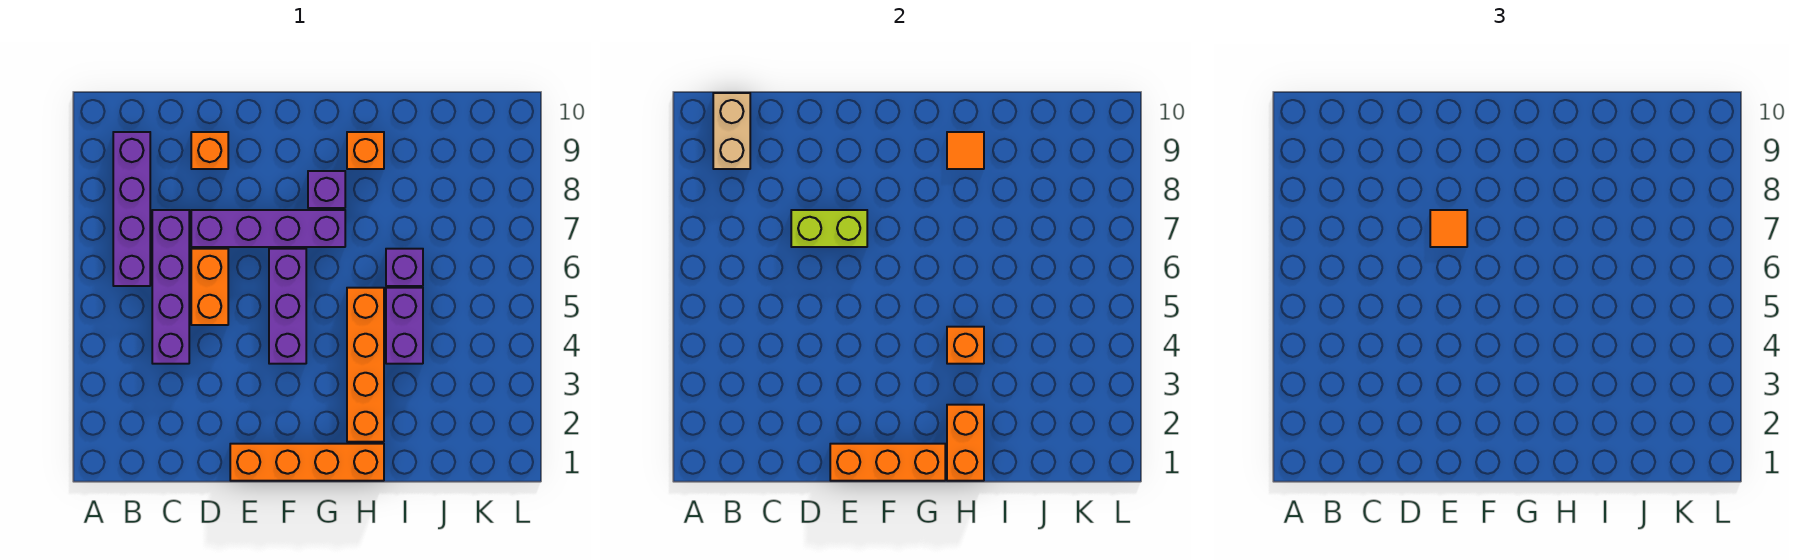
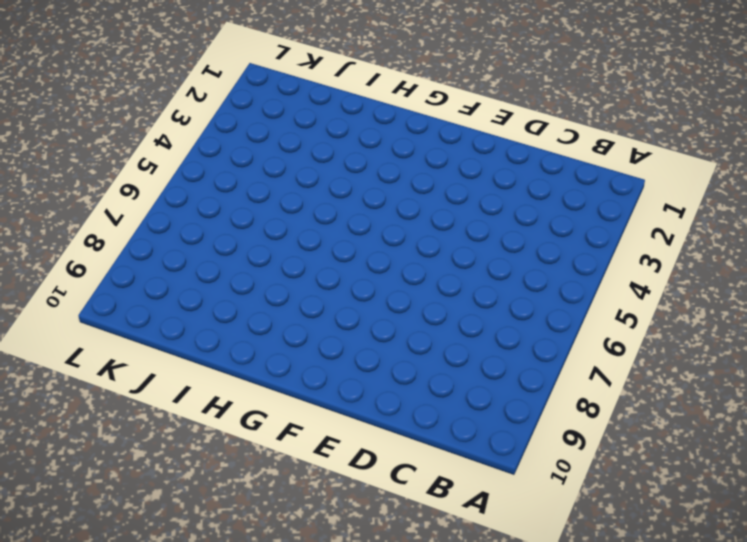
none -> purple 1x4 brick [113,132,150,286]
none -> purple 1x4 brick [152,210,189,364]
none -> orange 1x2 brick [191,249,228,325]

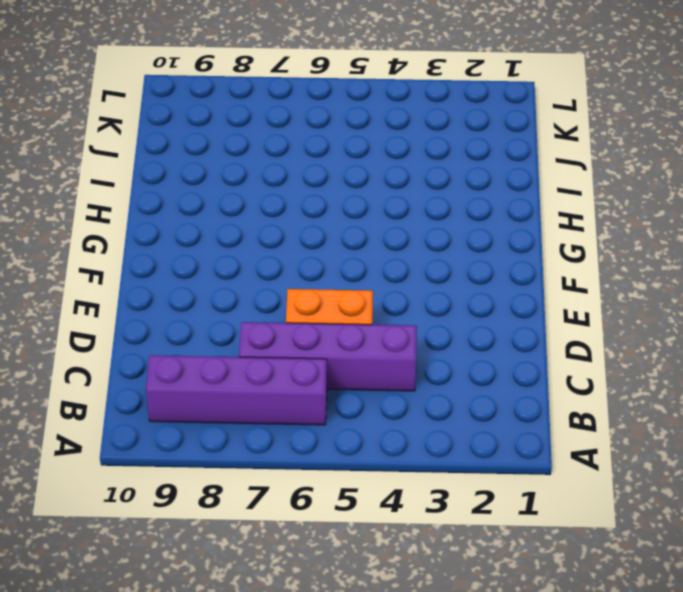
none -> purple 1x4 brick [191,210,345,247]
none -> orange 1x1 brick [191,132,228,169]
none -> orange 1x4 brick [230,444,384,481]

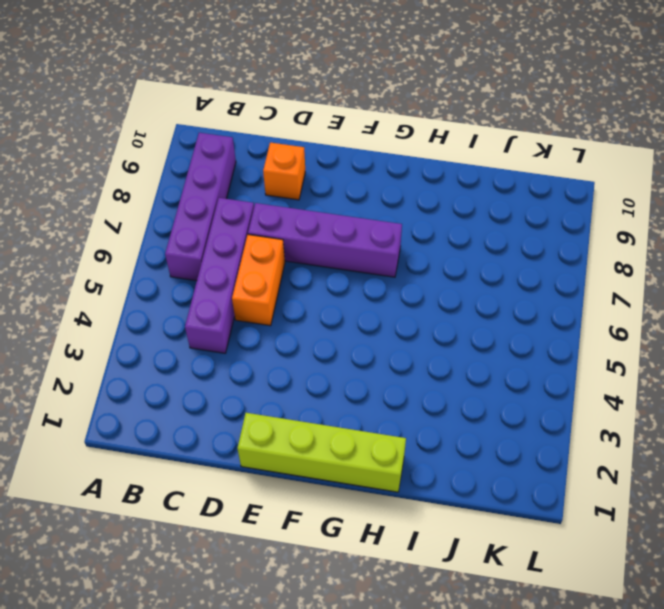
lime 1x4 brick [237,413,406,492] -> orange 1x4 brick [230,444,384,481]
none -> purple 1x3 brick [269,249,306,364]
none -> purple 1x1 brick [308,171,345,208]
none -> orange 1x4 brick [347,288,384,442]

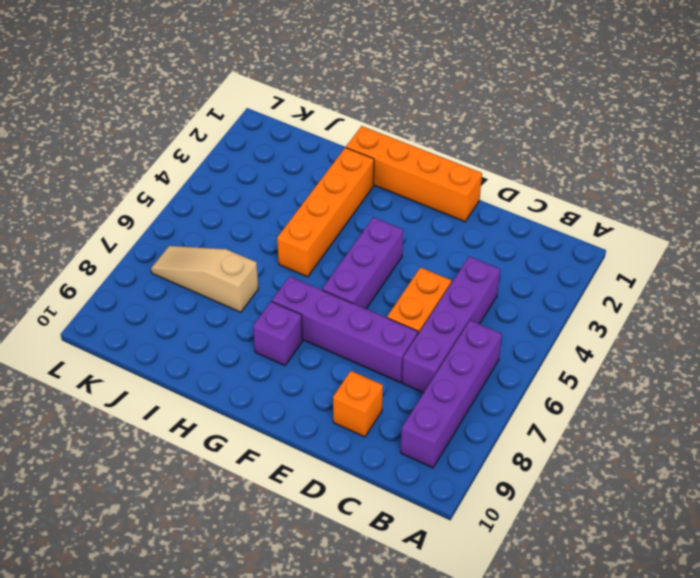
tan 1x3 slope [151,246,258,312] -> none
none -> orange 1x1 brick [347,132,384,169]
none -> purple 1x2 brick [386,288,423,364]
none -> purple 1x1 brick [386,249,423,286]

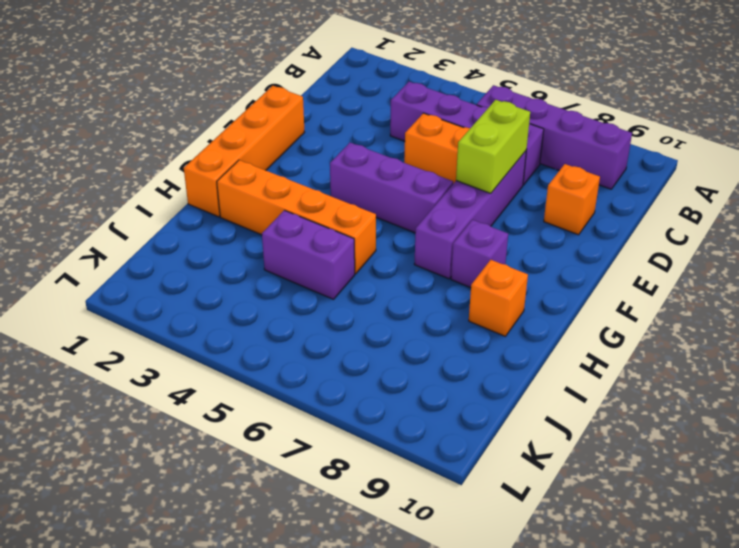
none -> purple 1x1 brick [386,249,423,286]
none -> tan 1x2 brick [713,93,750,169]
none -> orange 1x3 brick [830,444,945,481]

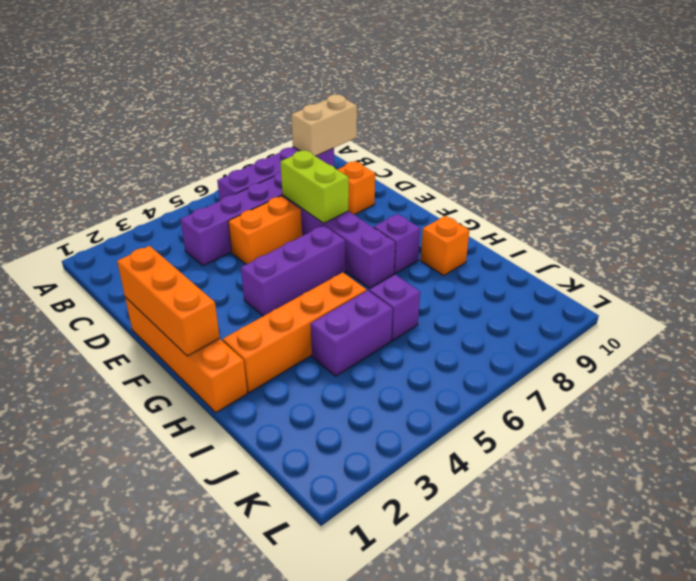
none -> orange 1x2 brick [947,405,984,481]
none -> orange 1x1 brick [947,327,984,364]
none -> orange 1x1 tile [947,132,984,169]

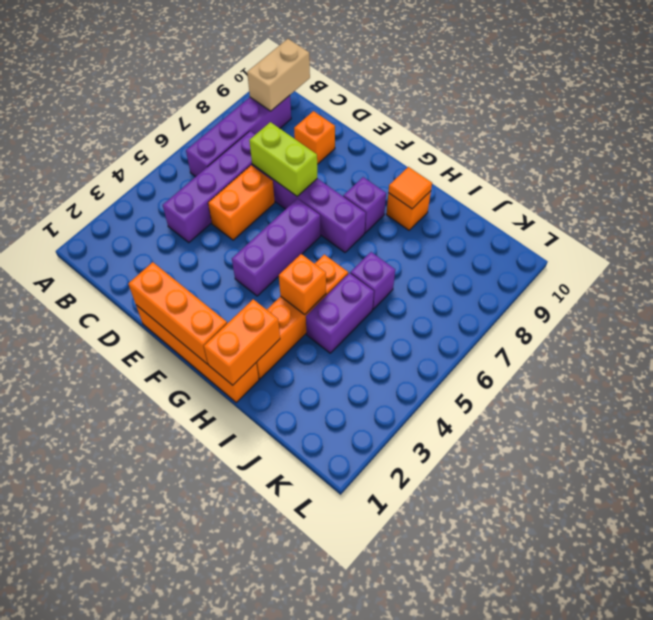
none -> orange 1x1 tile [1430,210,1467,247]

